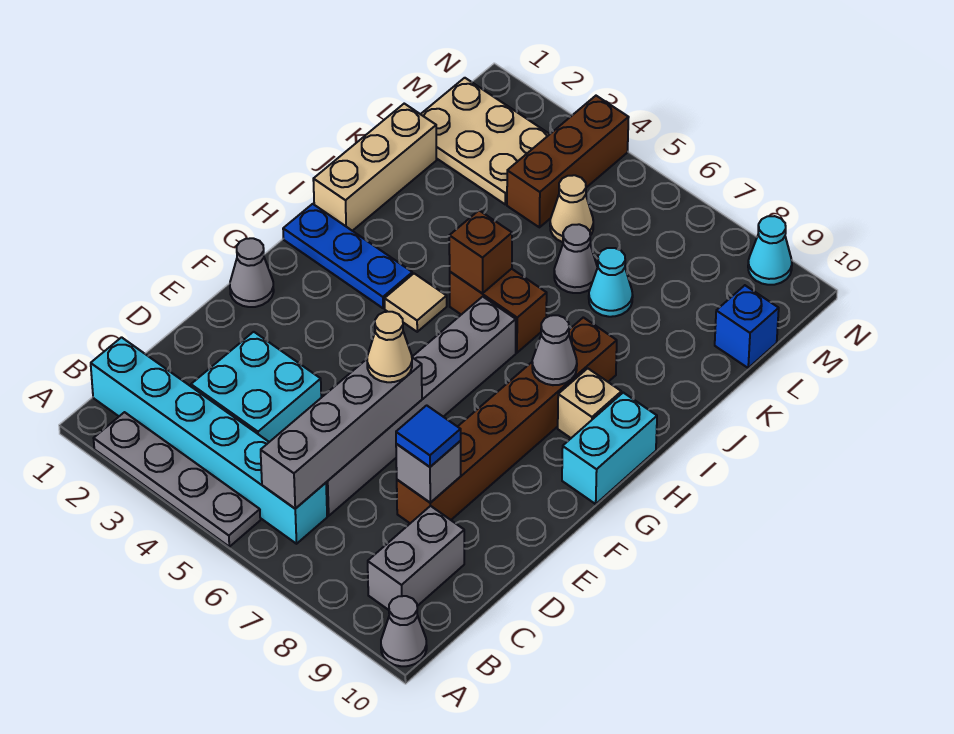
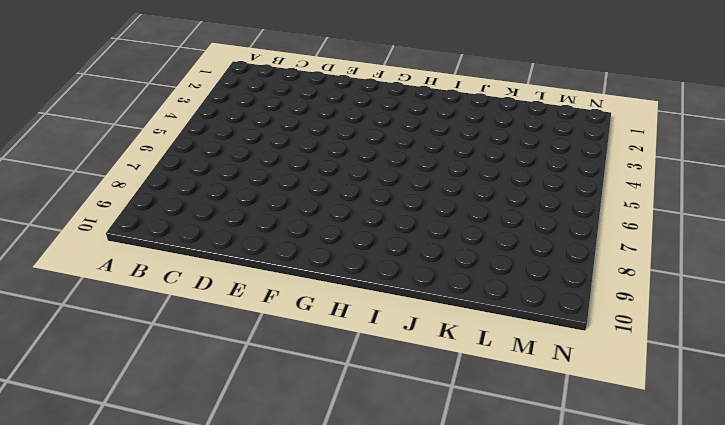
none -> grey 1x4 plate [94,412,260,547]
none -> grey 1x1 cone [381,596,427,666]
none -> cyan 1x6 brick [91,337,327,544]

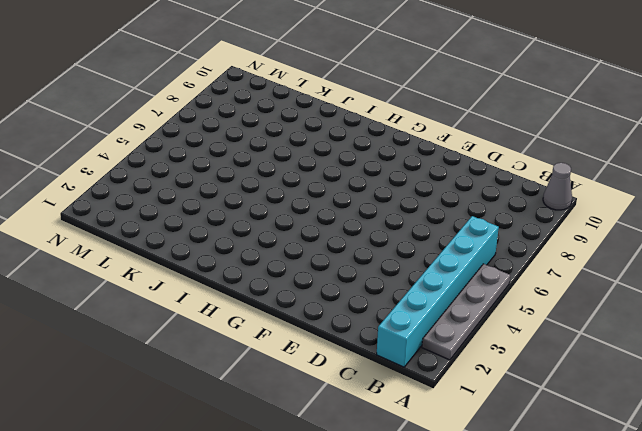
none -> grey 1x2 brick [368,506,464,610]
none -> cyan 2x2 brick [191,332,321,442]
none -> grey 1x6 brick [326,297,516,516]

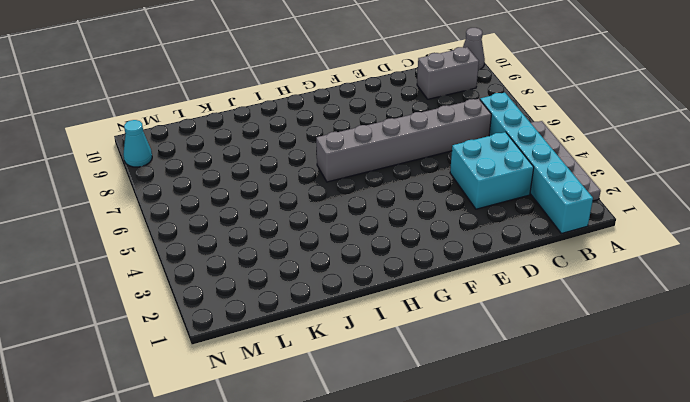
none -> brown 1x6 brick [397,317,617,523]
none -> grey 1x1 cone [230,238,274,307]
none -> cyan 1x2 brick [562,393,657,504]

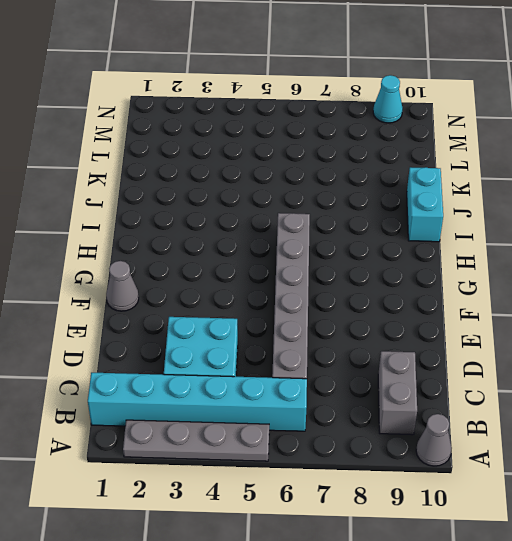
cyan 1x2 brick [407,167,443,242] -> cyan 1x2 brick moved to [562,393,657,504]
none -> brown 1x6 brick [397,317,617,523]
none -> blue 1x3 plate [283,204,412,308]
none -> tan 1x1 tile [385,274,447,332]

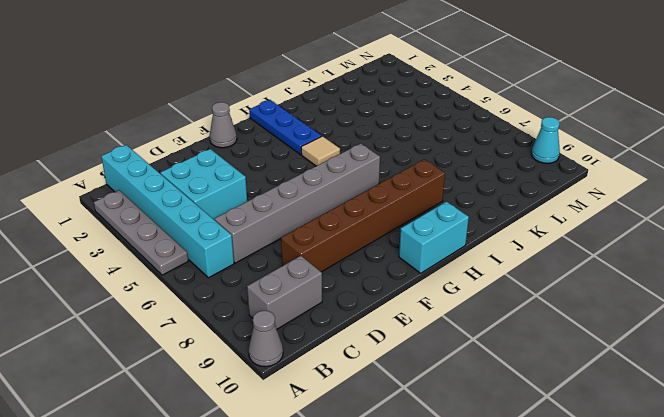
none -> tan 1x1 brick [558,368,621,438]
none -> tan 1x3 brick [313,104,436,231]
none -> brown 1x2 brick [450,269,547,353]

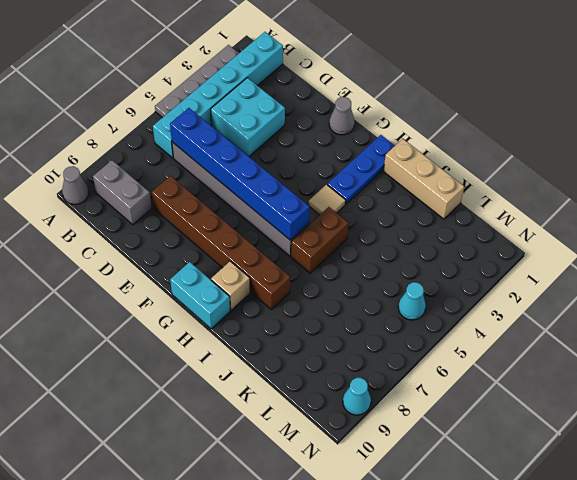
blue 1x6 brick [170,108,310,240] -> grey 1x4 brick [261,358,422,509]
cyan 1x1 cone [398,282,426,320] -> cyan 1x1 cone moved to [589,248,633,317]
none -> grey 1x1 cone [554,224,597,293]
none -> tan 2x3 plate [421,78,550,204]
none -> brown 1x3 brick [507,96,629,227]

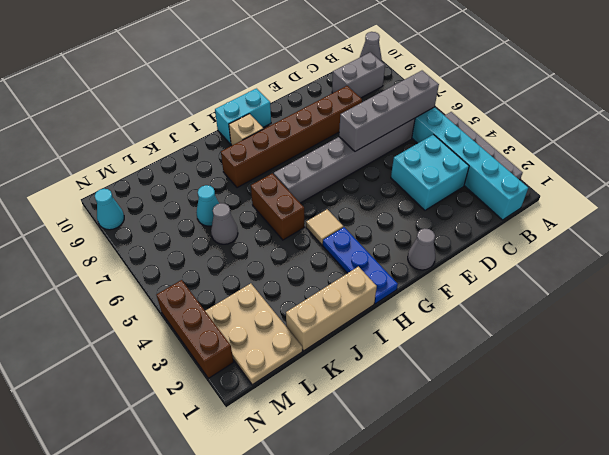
brown 1x3 brick [157,280,233,378] -> brown 1x3 brick turned to [507,96,629,227]
none -> tan 1x1 cone [550,175,593,242]
none -> blue 1x1 brick [715,285,779,368]
none -> grey 1x1 brick [396,441,461,503]

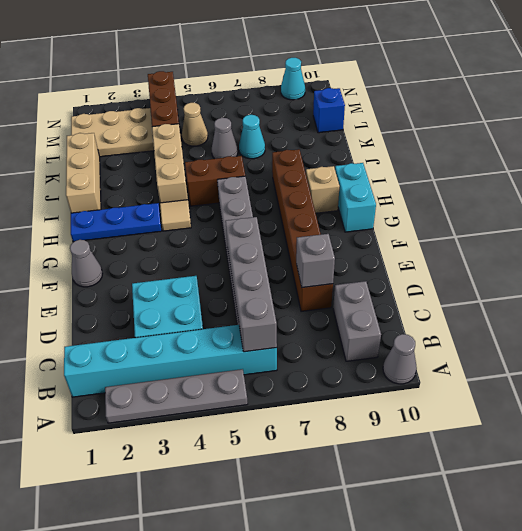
tan 1x3 brick [152,124,188,203] -> none
none -> grey 1x1 cone [532,315,577,385]
none -> brown 1x1 brick [449,210,512,293]
none -> blue 1x1 tile [396,405,461,467]

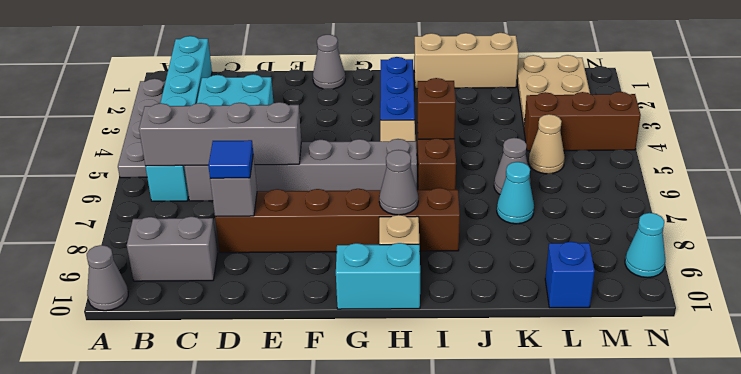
none -> tan 1x1 cone [367,312,412,382]

